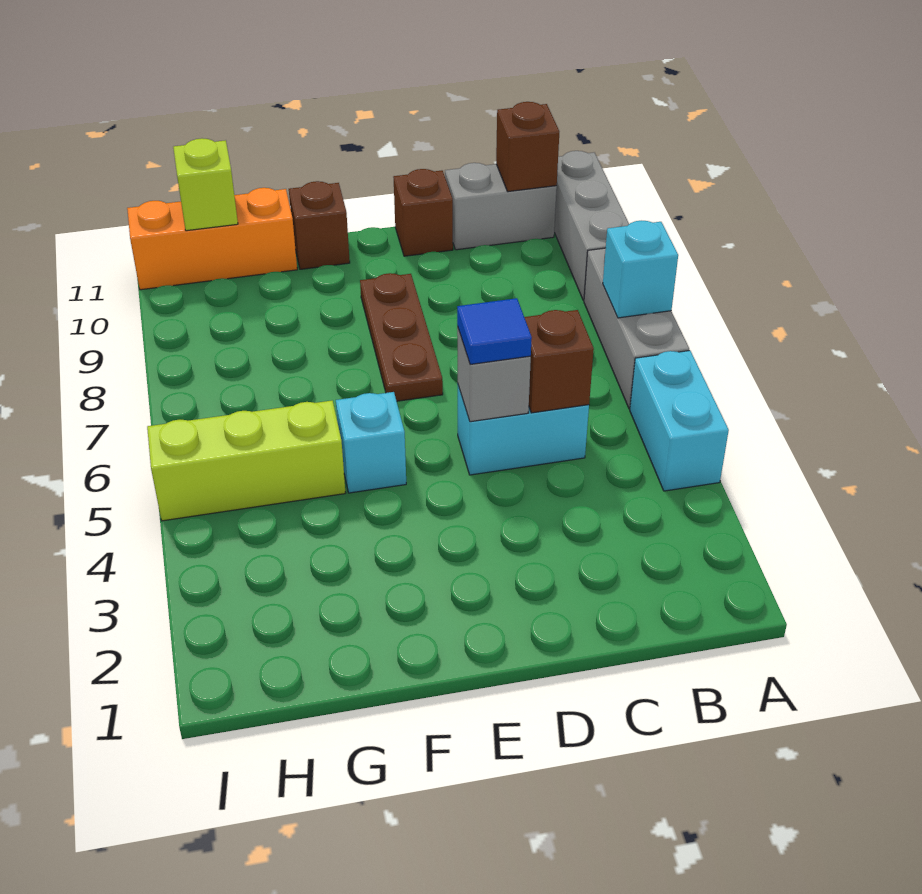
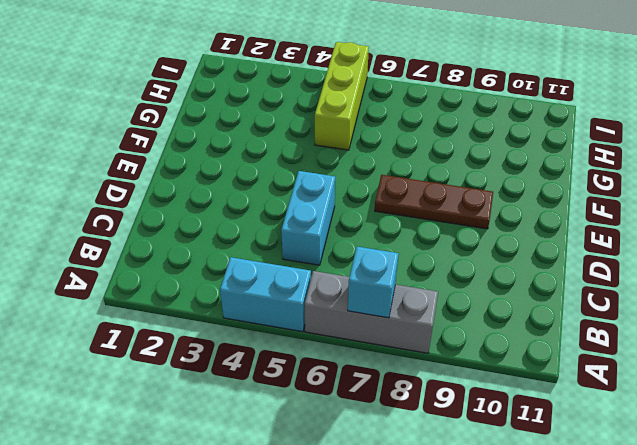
none -> grey 1x3 brick [554,151,629,301]
none -> grey 1x2 brick [445,163,557,250]
none -> brown 1x1 brick [393,169,453,256]

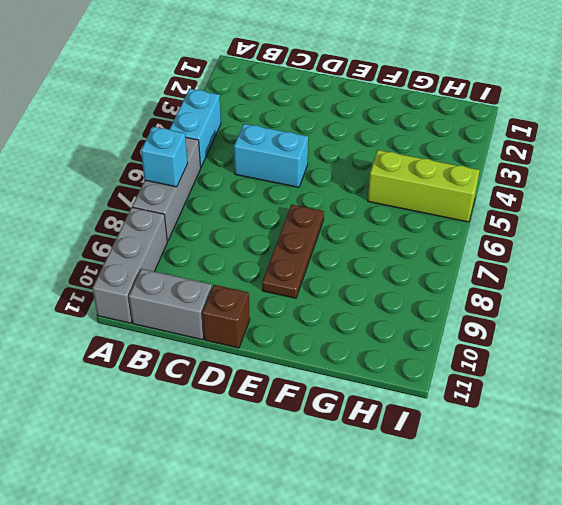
none -> cyan 1x1 brick [336,392,406,493]
none -> brown 1x1 brick [289,181,350,269]
none -> orange 1x3 brick [127,188,297,290]

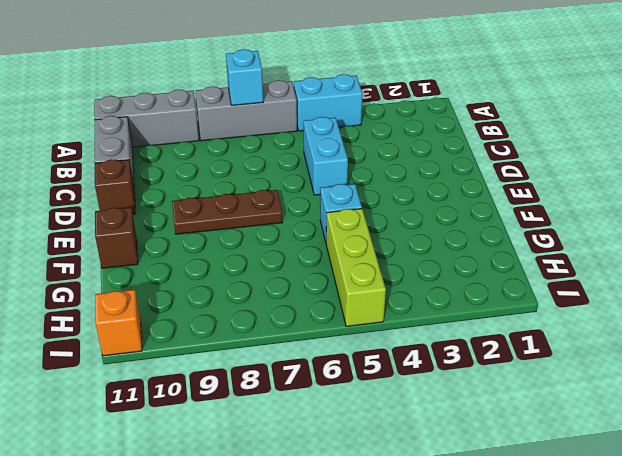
orange 1x1 brick [95,290,142,356] -> orange 1x3 brick [127,188,297,290]
none -> brown 1x1 brick [496,102,559,192]
none -> brown 1x1 brick [524,310,594,413]
none -> grey 1x1 brick [457,326,531,422]

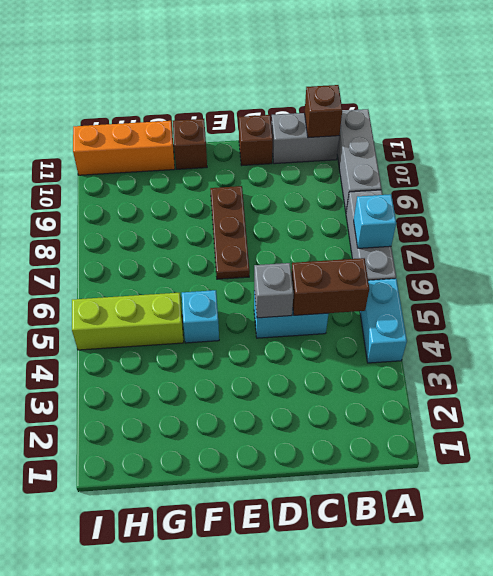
brown 1x2 brick [291,258,369,315] -> brown 1x1 brick [524,310,594,413]
none -> lime 1x1 brick [173,138,238,231]
none -> blue 1x1 tile [457,298,532,365]

